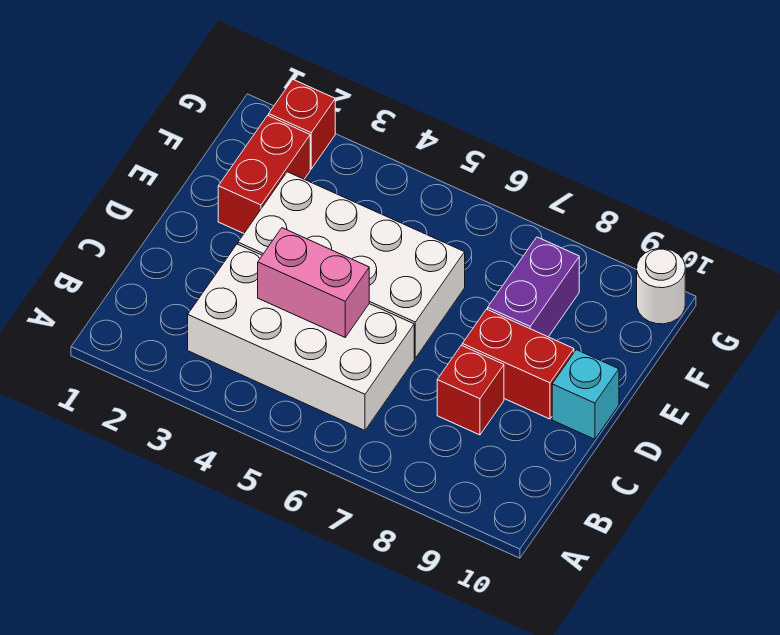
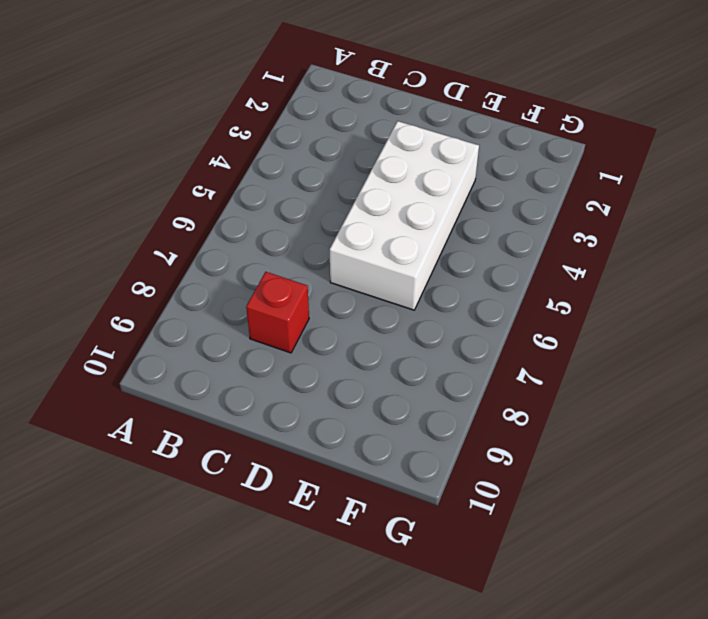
none -> white 2x4 brick [188,244,414,430]
none -> red 1x2 brick [462,309,574,419]

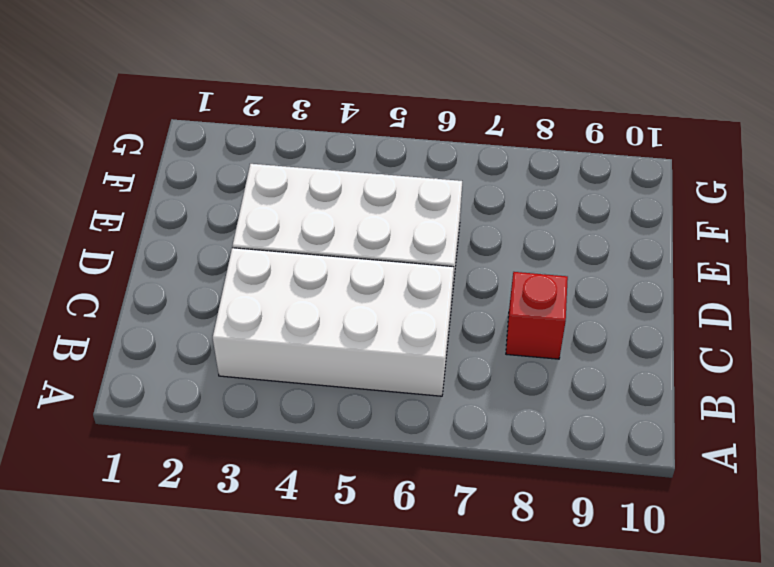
none -> red 1x2 brick [462,309,574,419]
none -> cyan 1x1 brick [552,350,619,439]

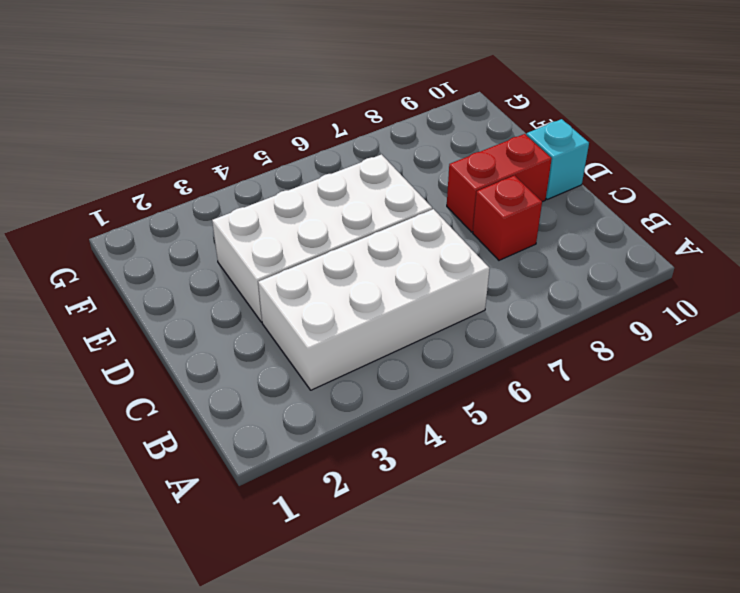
none -> red 1x2 brick [218,115,310,233]
none -> purple 1x2 brick [488,237,579,337]

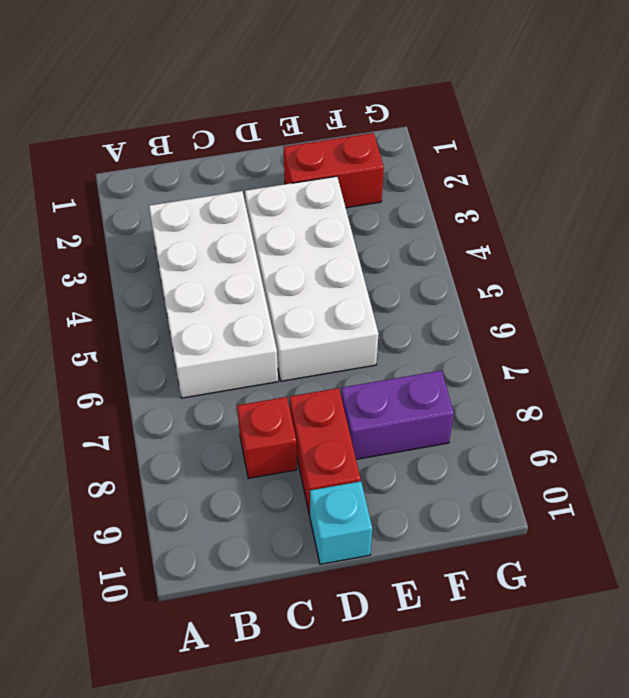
none -> red 1x1 brick [269,80,335,169]
none -> white 1x1 round brick [637,248,685,324]

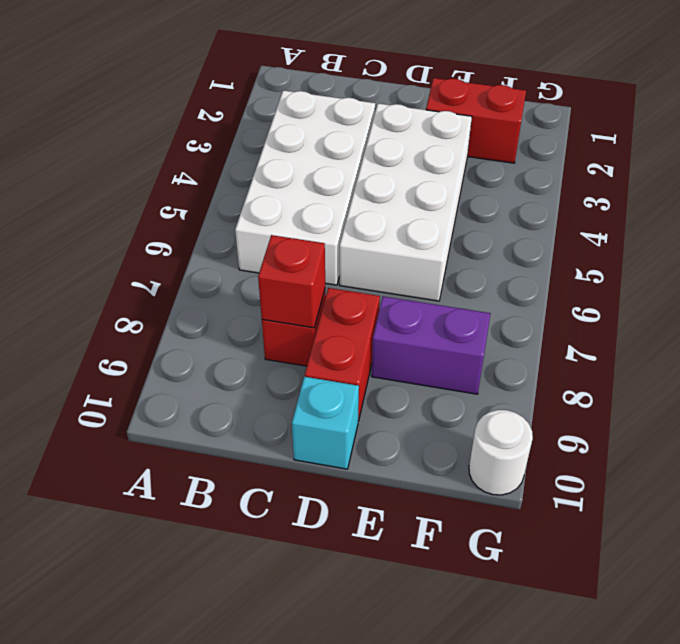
red 1x1 brick [258,235,325,328] -> red 1x1 brick moved to [269,80,335,169]
none -> pink 1x2 brick [258,228,369,337]

